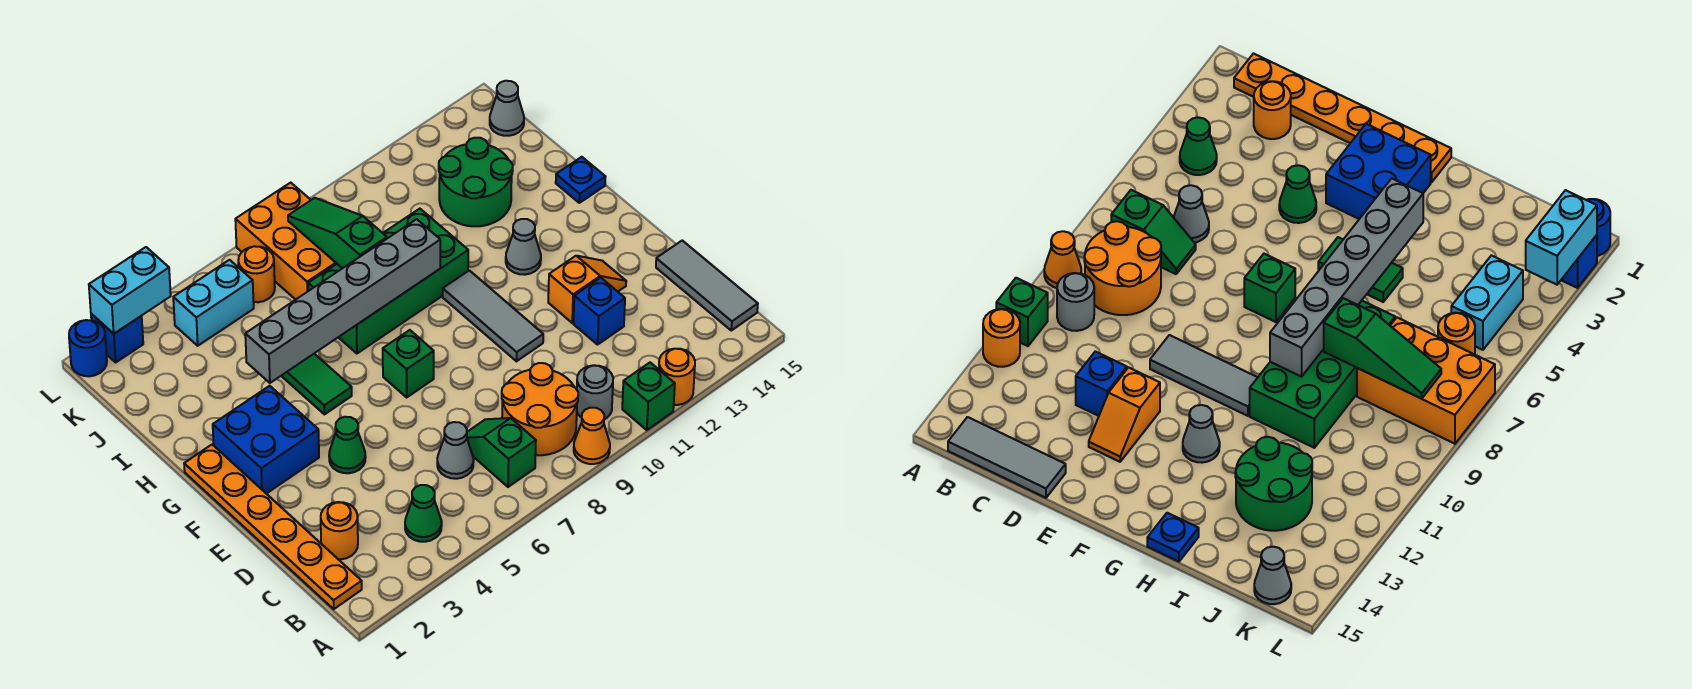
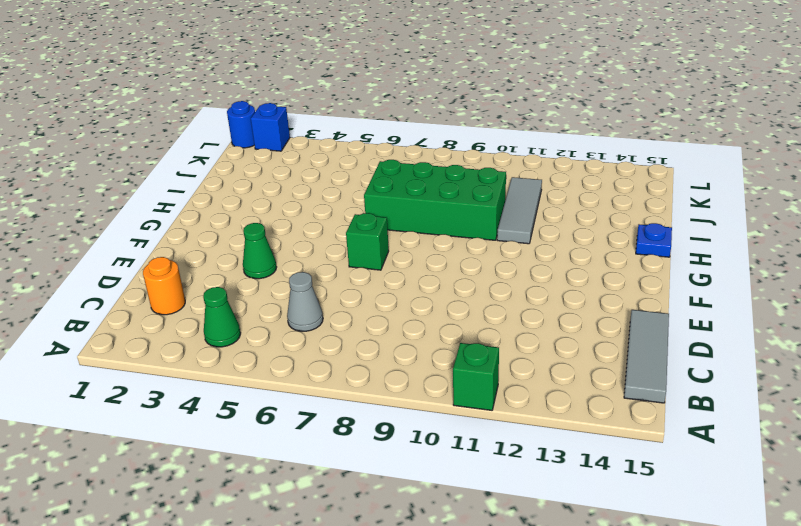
grey 1x3 tile [497,177,542,244] -> grey 1x3 tile moved to [443,270,543,361]
none -> orange 1x1 cone [574,408,610,464]
none -> orange 1x1 round brick [659,349,695,405]
none -> orange 1x6 plate [184,445,362,609]
none -> green 1x2 slope [467,418,536,487]

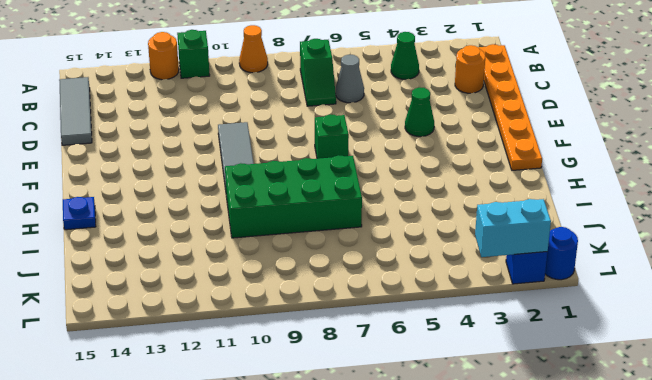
none -> orange 2x2 round brick [502,363,578,455]
none -> grey 1x1 round brick [577,365,613,419]
none -> blue 1x1 brick [573,278,625,345]
none -> orange 1x2 slope [548,256,626,323]

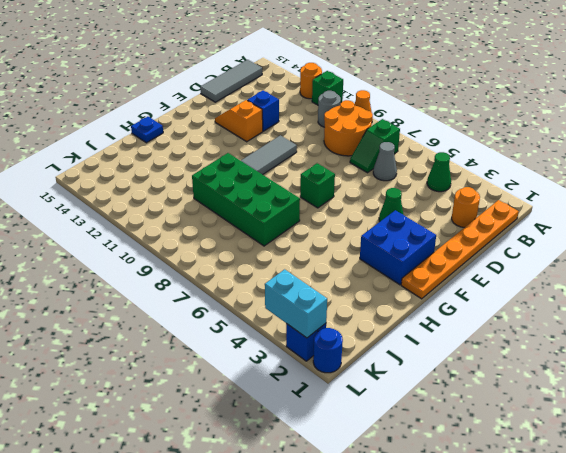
none -> green 1x2 tile [282,354,352,414]
none -> grey 1x1 cone [506,219,541,275]
none -> green 2x2 round brick [439,138,513,226]
none -> orange 2x3 brick [235,183,337,300]

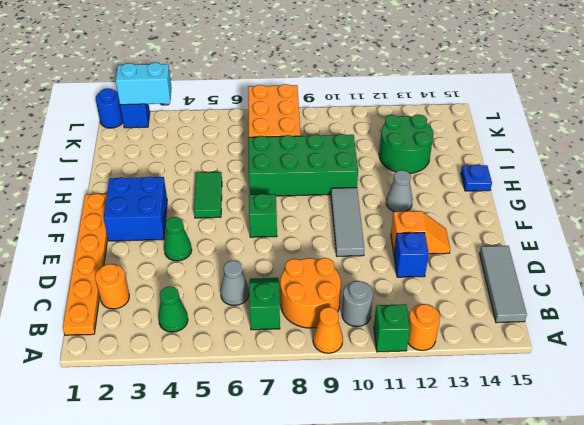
none -> cyan 1x2 brick [173,260,254,346]
none -> orange 1x1 round brick [238,246,275,302]
none -> grey 1x1 cone [490,81,524,136]
none -> grey 1x6 brick [245,219,440,383]

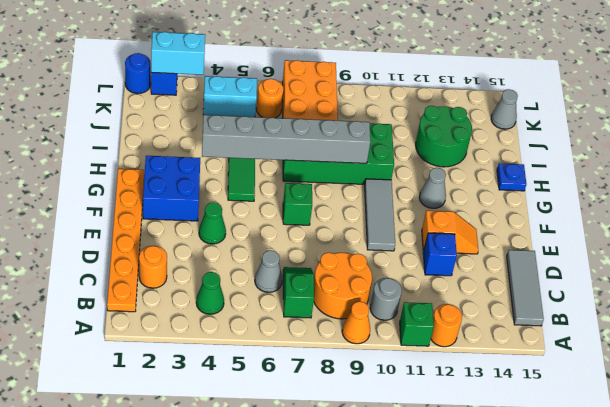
none -> green 1x3 slope [288,198,387,268]

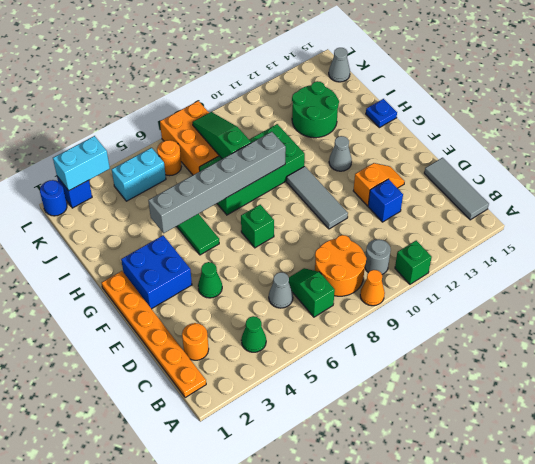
none -> orange 1x1 round brick [659,349,695,405]

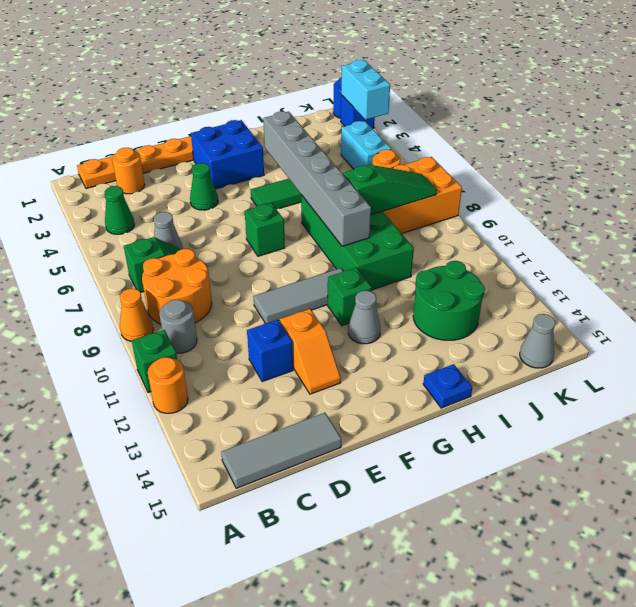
green 1x1 brick [328,268,372,326] -> none

